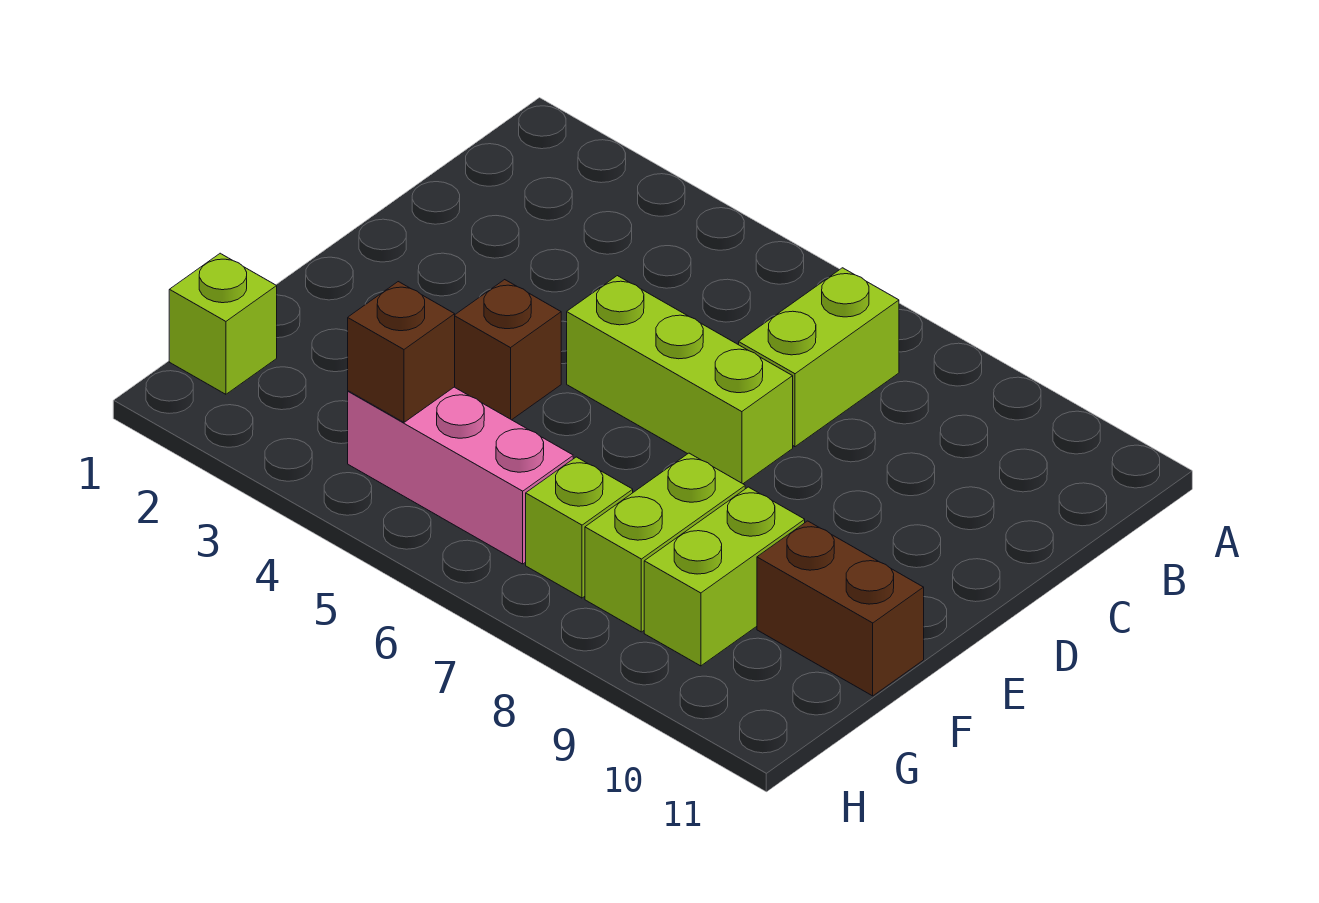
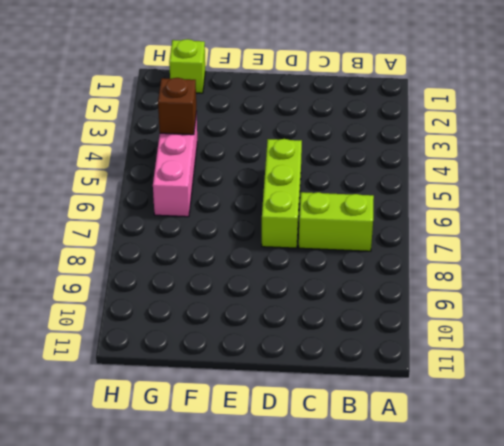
none -> brown 1x1 brick [455,280,561,420]
none -> lime 1x2 brick [585,453,745,632]

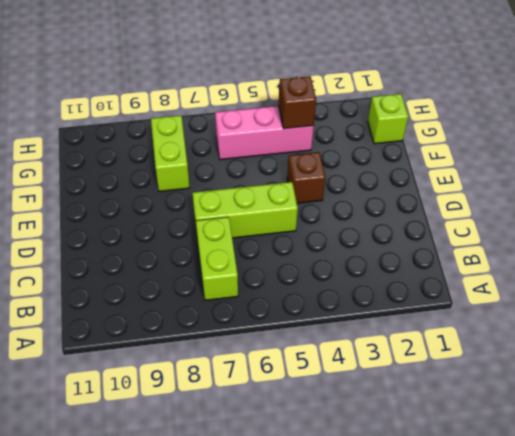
none -> lime 1x2 brick [644,487,805,666]
none -> brown 1x2 brick [757,521,924,696]

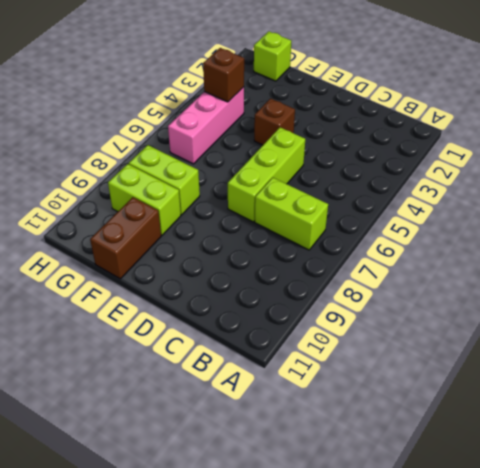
none -> lime 1x1 brick [526,457,633,598]

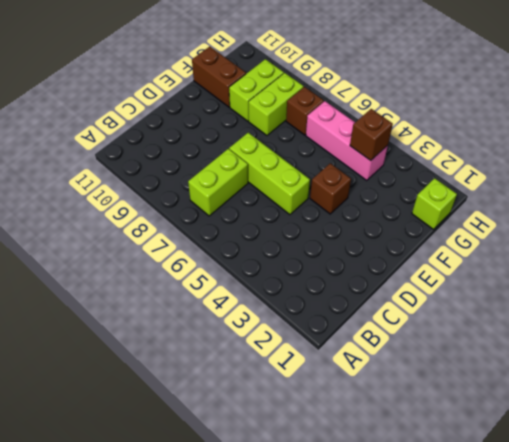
brown 1x1 brick [286,87,324,135] -> lime 1x1 brick [526,457,633,598]

